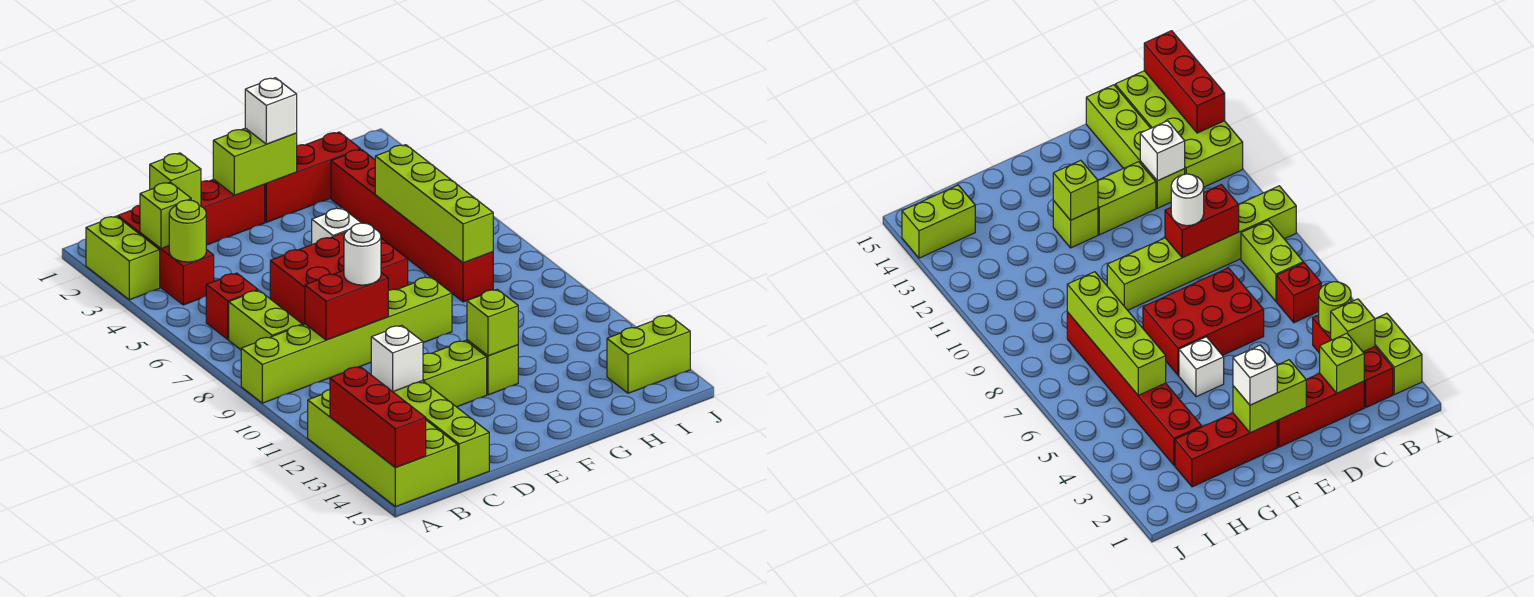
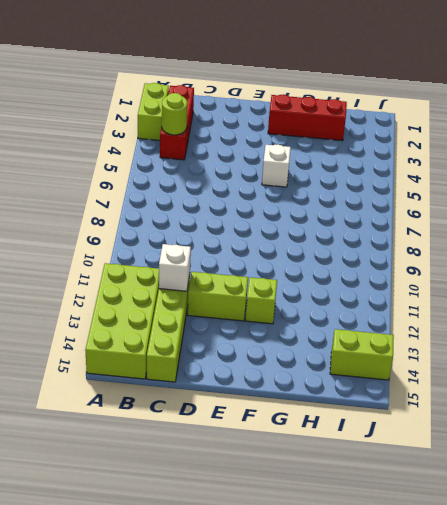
none -> lime 1x6 brick [241,277,452,403]
none -> red 1x1 brick [206,273,258,339]
none -> lime 1x2 brick [229,290,302,350]

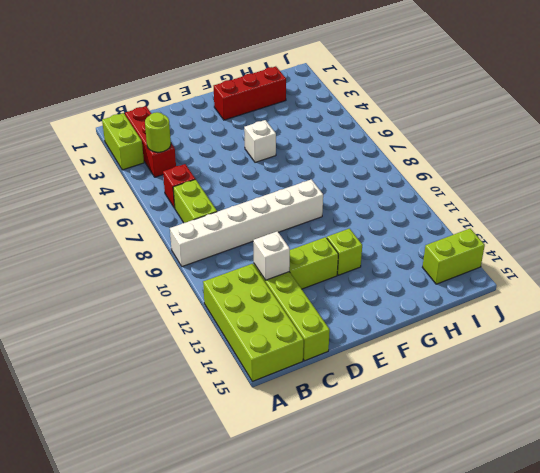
white 1x6 brick [170,179,323,266] -> lime 1x6 brick [241,277,452,403]
none -> red 1x3 brick [201,179,265,245]
none -> red 2x3 brick [270,228,408,325]
none -> red 1x6 brick [331,149,493,302]

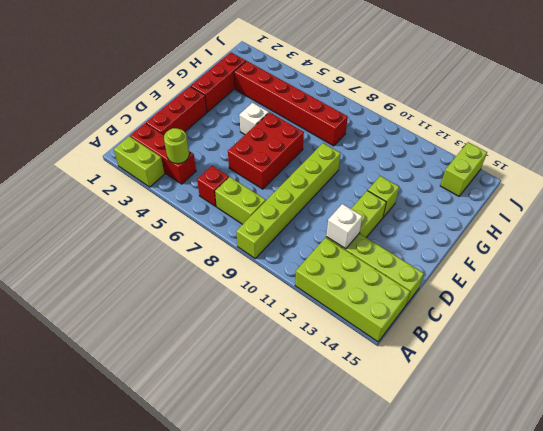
none -> red 1x3 brick [330,367,426,467]
none -> lime 1x1 brick [140,182,191,249]
none -> lime 1x1 brick [150,153,201,206]

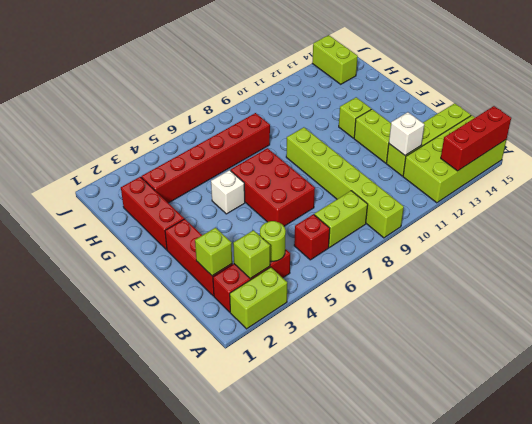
none -> red 1x2 brick [305,270,388,340]
none -> lime 1x2 brick [213,128,297,195]
none -> lime 1x1 brick [467,289,518,356]

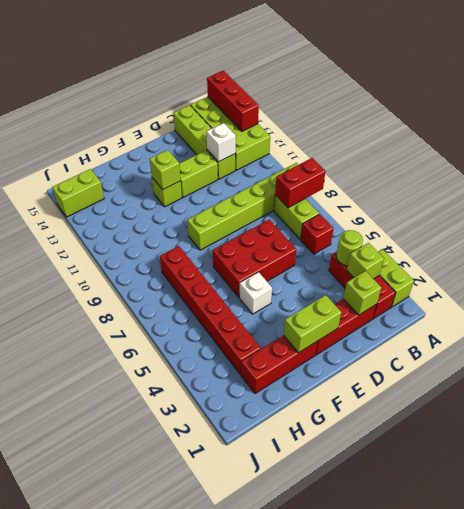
red 1x2 brick [275,158,326,208] -> red 1x2 brick moved to [305,270,388,340]
none -> lime 1x4 brick [375,145,493,263]
none -> white 1x1 round brick [344,223,381,285]
none -> white 1x1 brick [245,78,297,144]

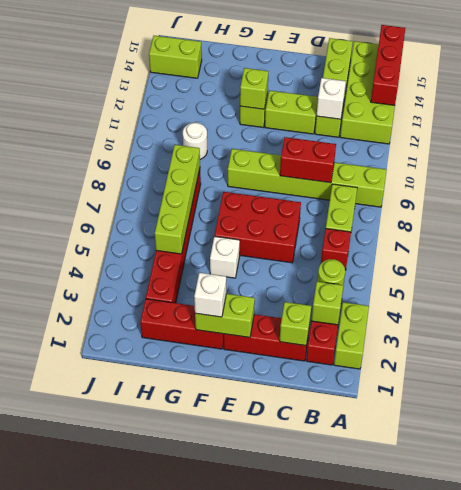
white 1x1 round brick [183,123,207,159] -> white 1x1 round brick moved to [344,223,381,285]

